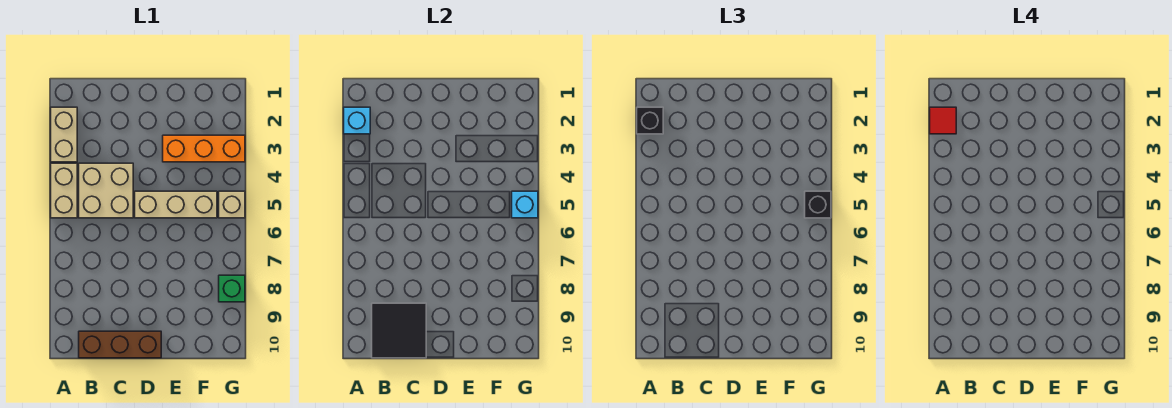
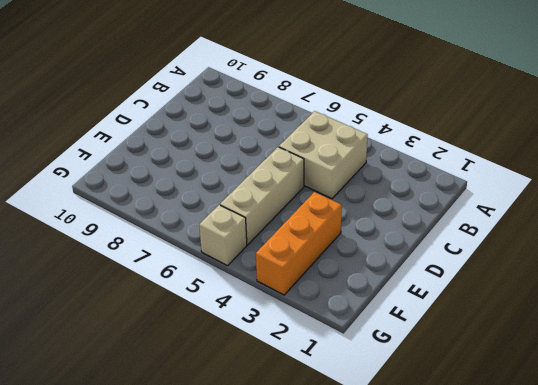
none -> tan 1x2 brick [51,107,77,162]
none -> tan 1x2 brick [51,163,77,218]
none -> brown 1x3 brick [79,331,161,358]

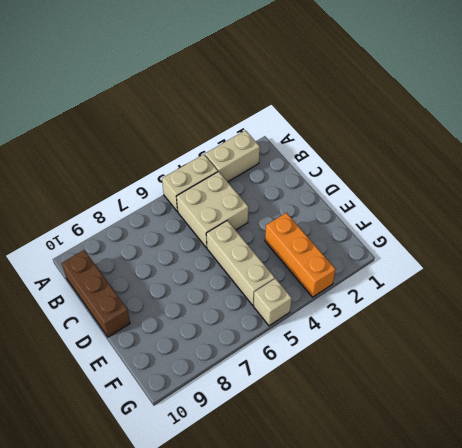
none -> green 1x1 brick [219,275,245,302]
none -> cyan 1x1 brick [344,107,370,134]
none -> black 2x2 tile [372,303,426,358]

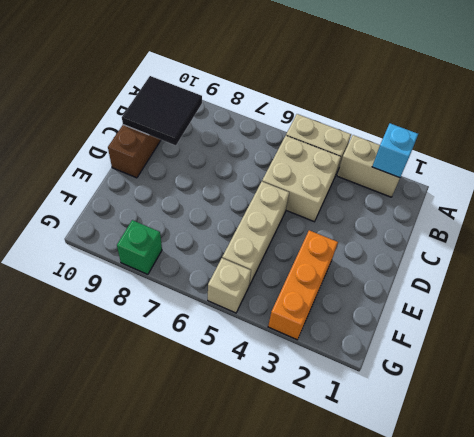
none -> cyan 1x1 brick [512,191,538,218]
none -> black 1x1 brick [637,107,663,134]
none -> black 1x1 brick [805,191,831,218]

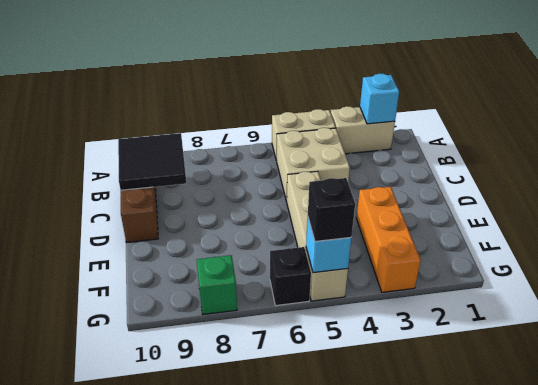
black 1x1 brick [270,247,311,306] -> black 1x1 brick moved to [637,107,663,134]
none -> red 1x1 tile [930,107,956,134]

